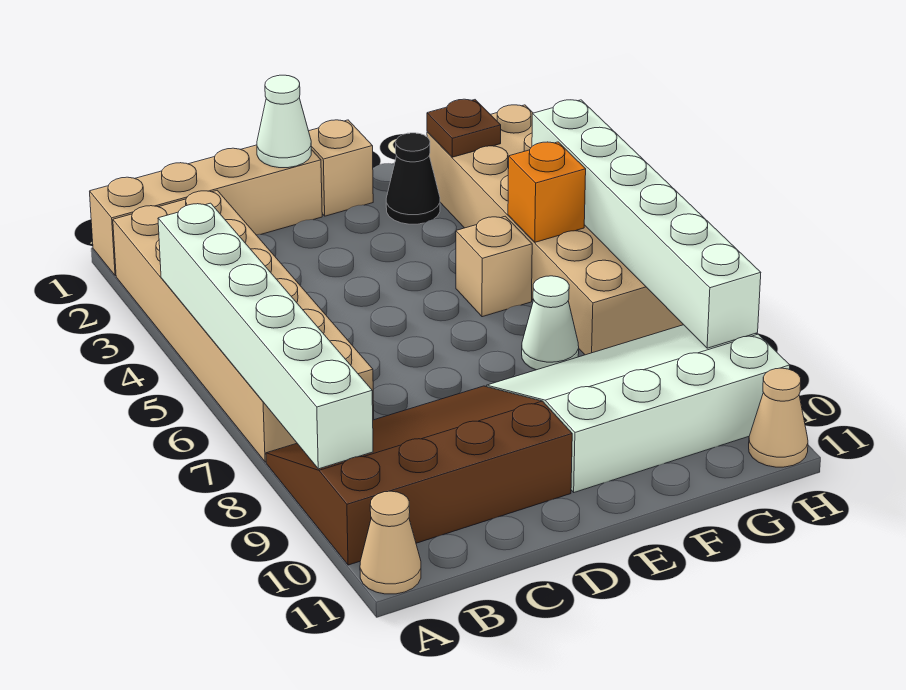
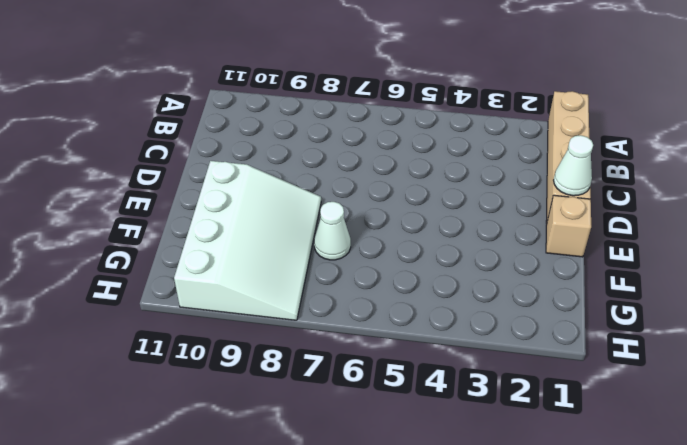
none -> tan 2x6 brick [113,190,374,462]
none -> brown 3x4 slope [266,386,572,565]
none -> tan 1x1 cone [360,491,421,594]

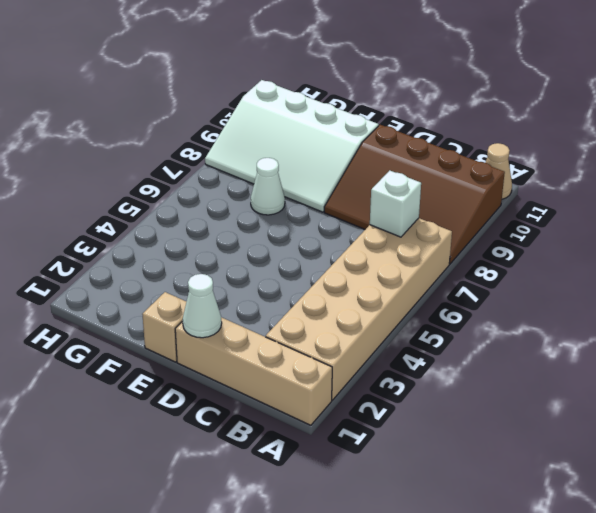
white 1x1 brick [370,171,421,237] -> none
none -> black 1x1 cone [386,133,440,224]
none -> tan 1x1 brick [456,216,532,317]
none -> tan 2x6 brick [427,105,683,355]

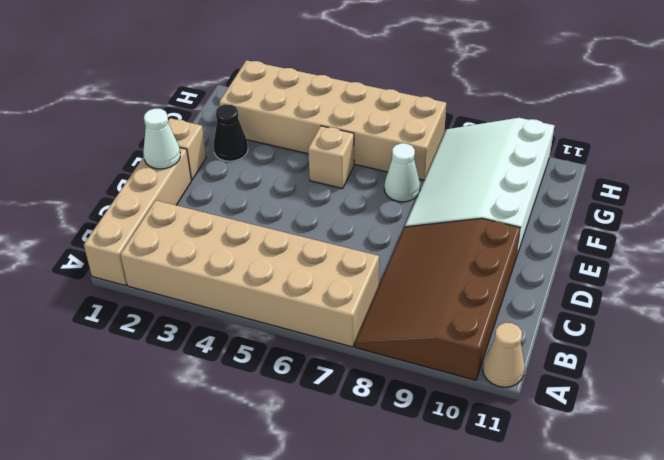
none -> tan 1x1 cone [749,368,808,467]
none -> white 1x6 brick [158,203,373,469]
none -> brown 1x1 plate [427,99,501,157]

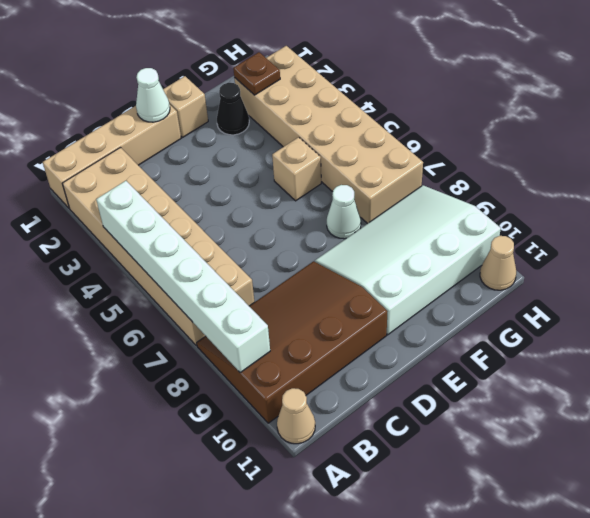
none -> orange 1x1 brick [508,142,586,242]
none -> white 1x6 brick [532,100,761,348]

